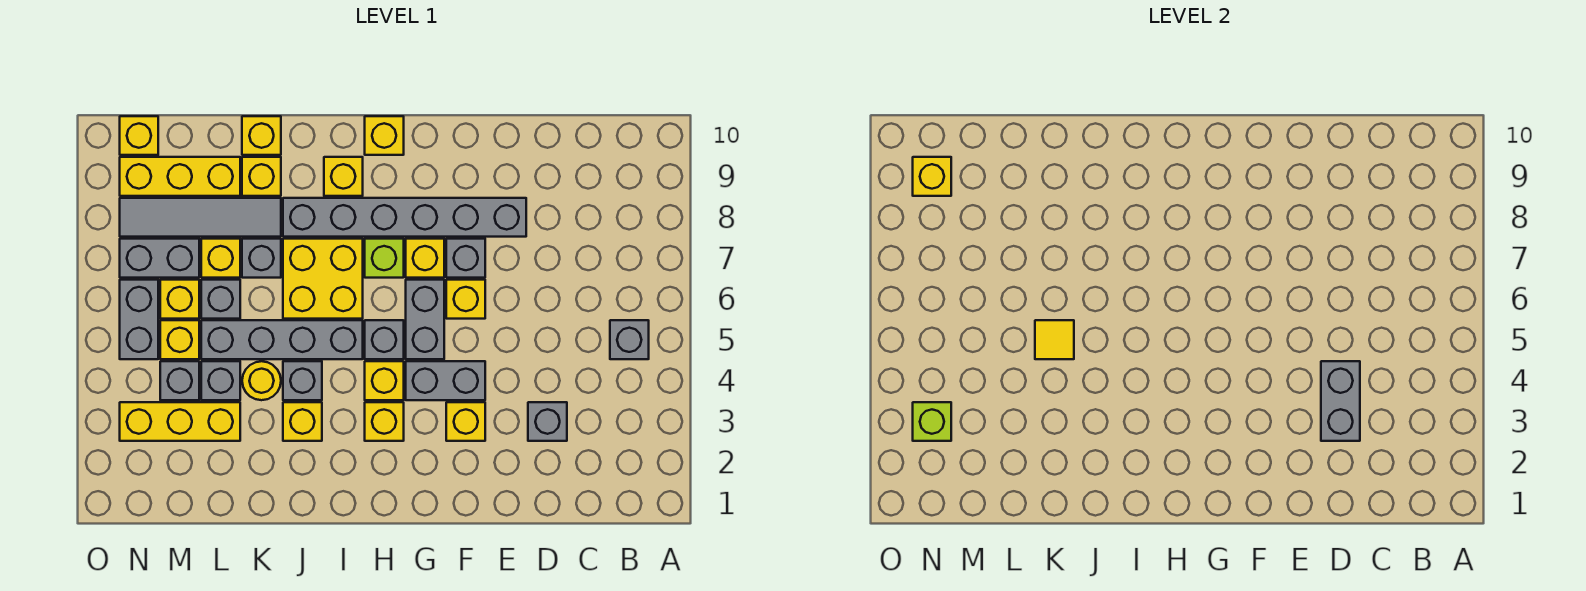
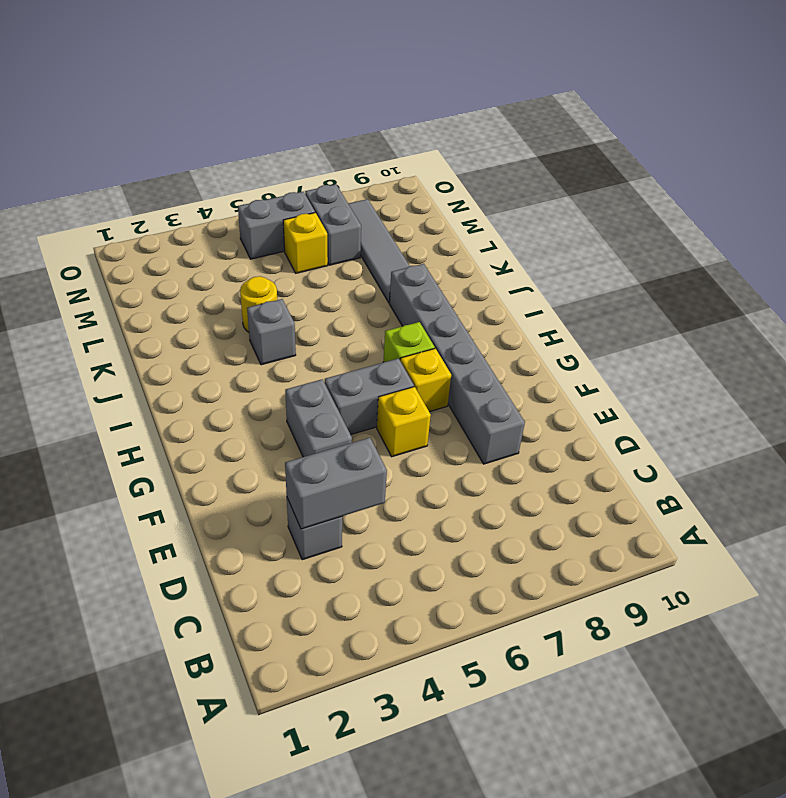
none -> grey 1x1 brick [610,320,649,359]
none -> yellow 1x1 brick [446,402,485,441]
none -> grey 1x1 brick [446,239,485,278]
none -> yellow 1x1 brick [365,402,404,441]

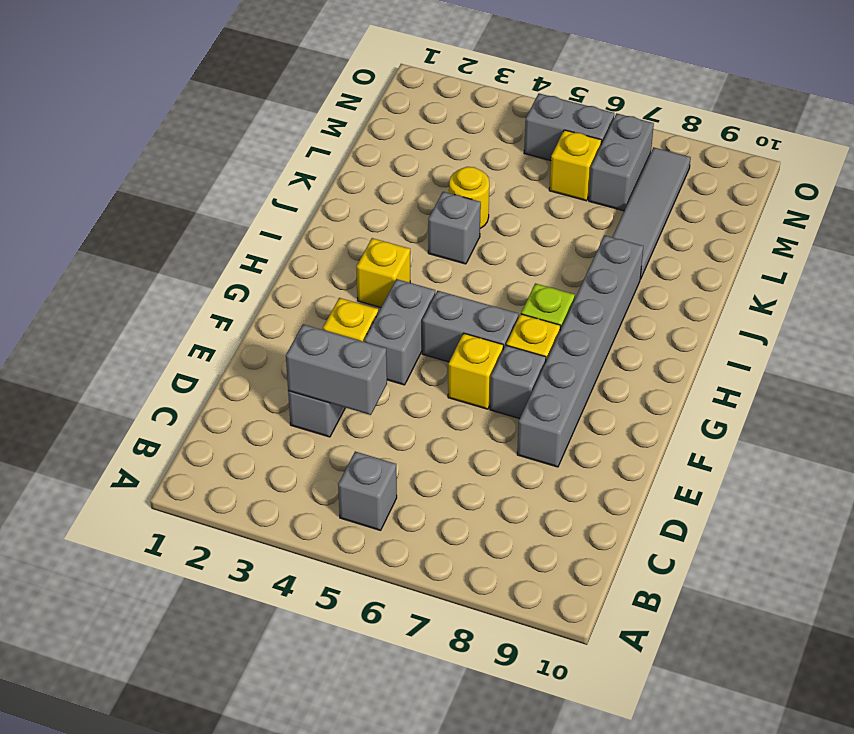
none -> yellow 1x1 brick [365,361,404,400]
none -> grey 1x1 brick [365,320,404,359]
none -> yellow 1x1 brick [365,116,404,155]
none -> grey 1x4 brick [201,320,363,359]

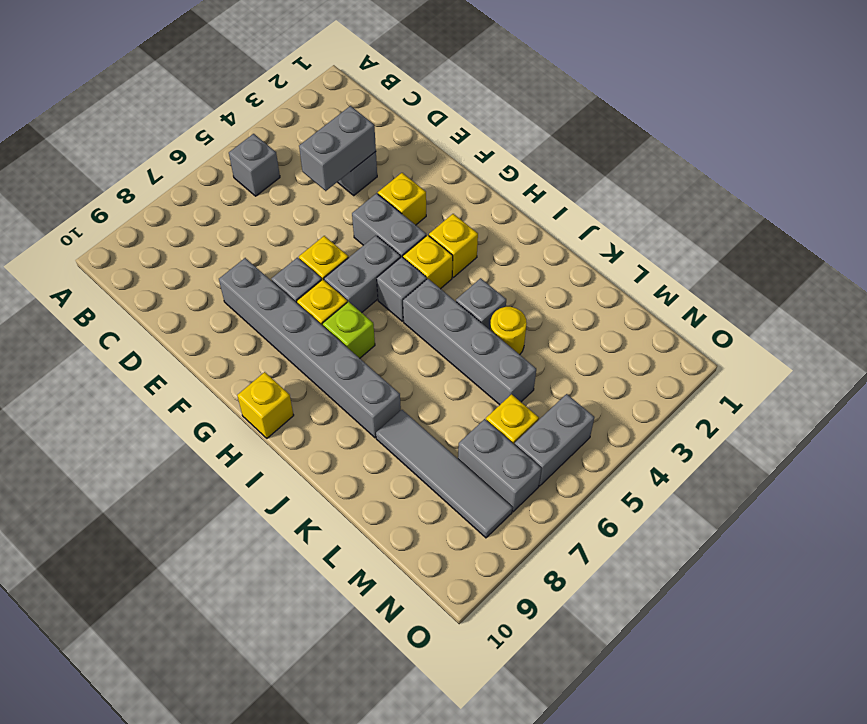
none -> yellow 2x2 brick [283,239,363,319]
none -> yellow 1x1 brick [324,157,363,196]
none -> yellow 1x1 brick [283,402,322,441]
none -> grey 1x1 brick [242,239,281,278]

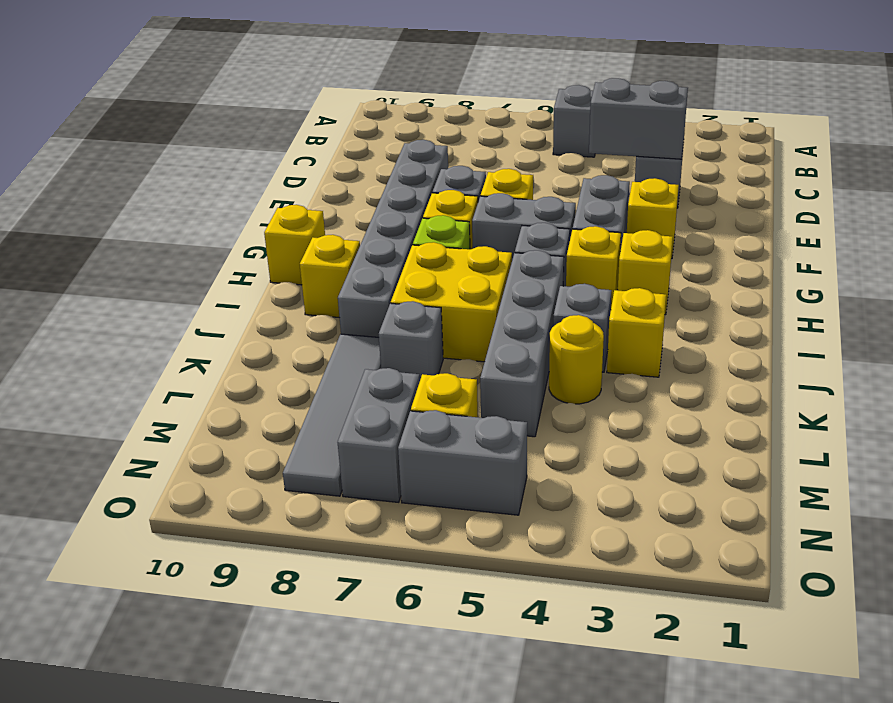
none -> yellow 1x1 brick [242,157,281,196]
none -> yellow 1x1 brick [242,116,281,155]
none -> yellow 1x3 brick [120,402,240,441]
none -> grey 1x1 brick [201,361,240,400]

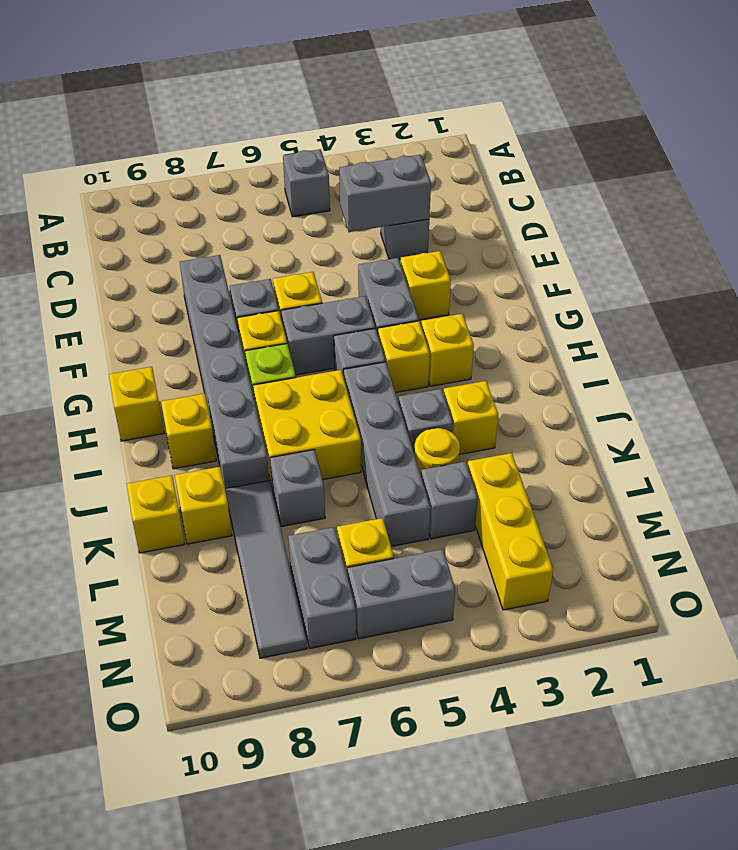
none -> grey 1x1 brick [201,280,240,319]
none -> yellow 1x1 brick [201,239,240,278]
none -> yellow 1x3 brick [120,157,240,196]
none -> grey 1x1 brick [160,361,199,400]

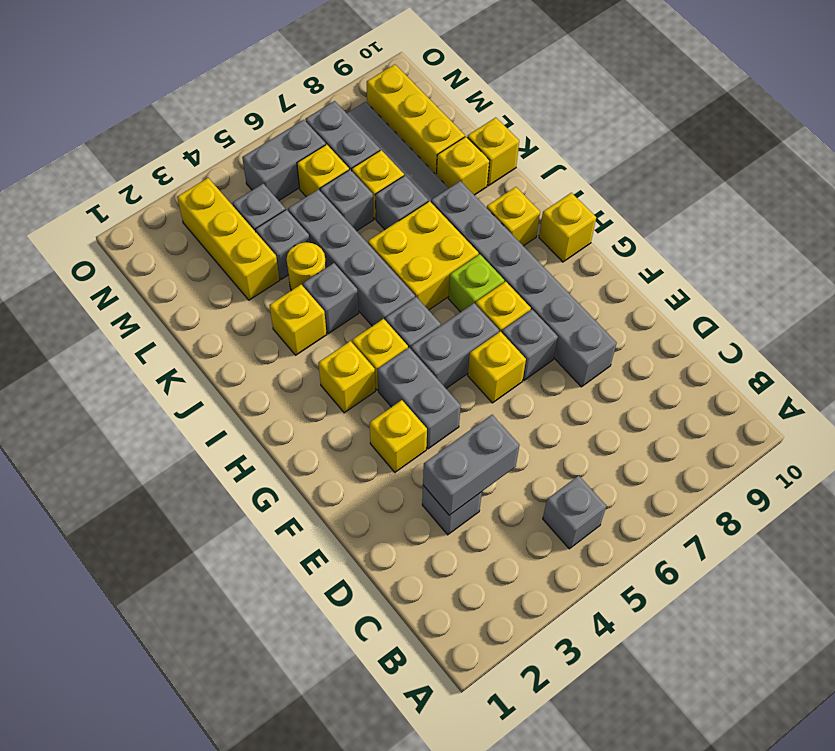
none -> yellow 1x1 brick [160,320,199,359]
none -> yellow 1x1 brick [120,116,158,155]
none -> yellow 1x1 tile [1035,320,1074,359]
none -> lime 1x1 brick [913,402,951,441]

